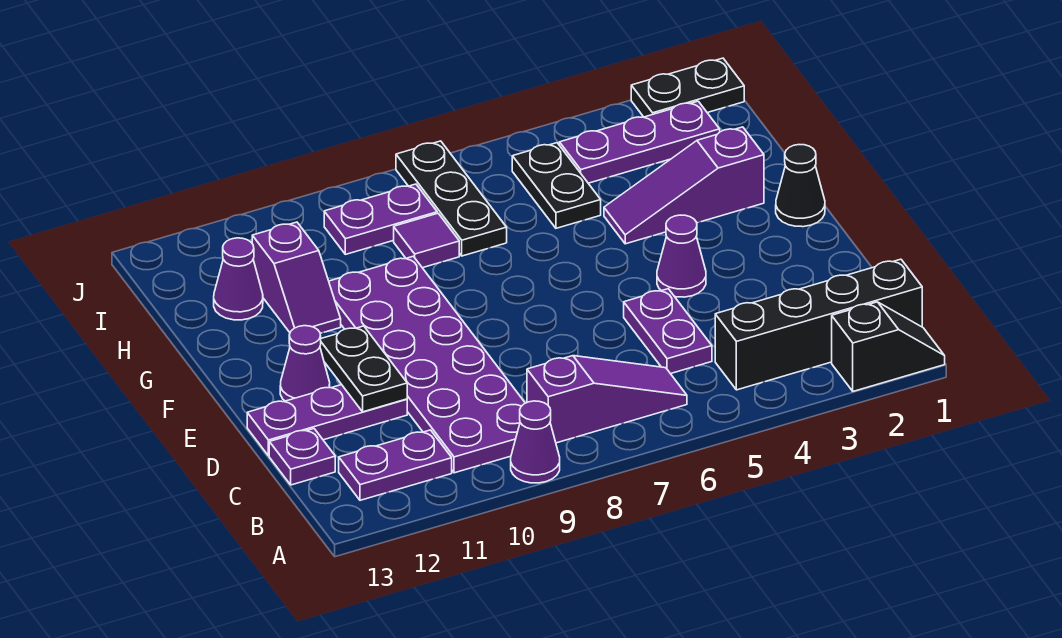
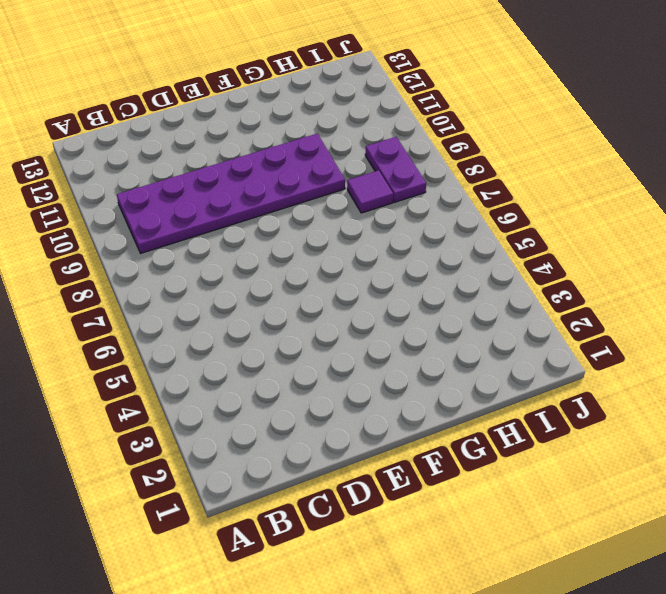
none -> black 1x2 slope [832,302,945,391]
none -> purple 1x1 cone [511,401,560,483]
none -> black 1x4 brick [715,259,922,390]

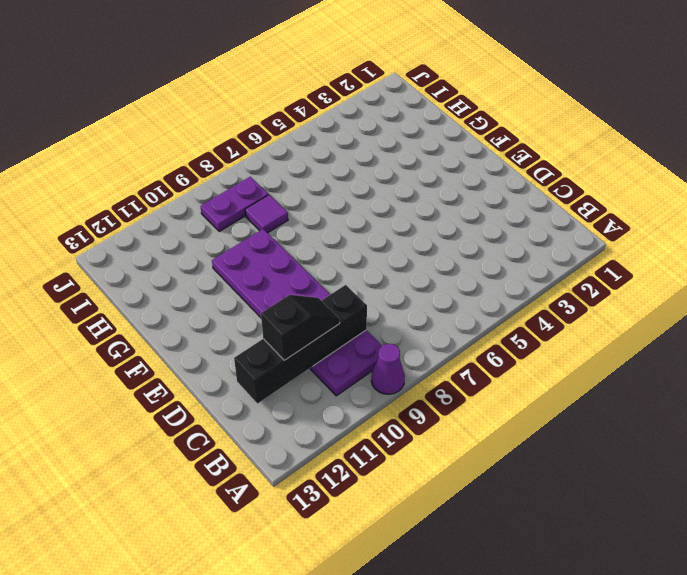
black 1x4 brick [234,285,367,404] -> black 1x4 brick moved to [715,259,922,390]
black 1x2 slope [261,295,340,360] -> black 1x2 slope moved to [832,302,945,391]
none -> purple 1x3 slope [527,356,687,443]
none -> purple 1x2 plate [339,430,452,500]
none -> purple 1x2 plate [624,289,712,374]

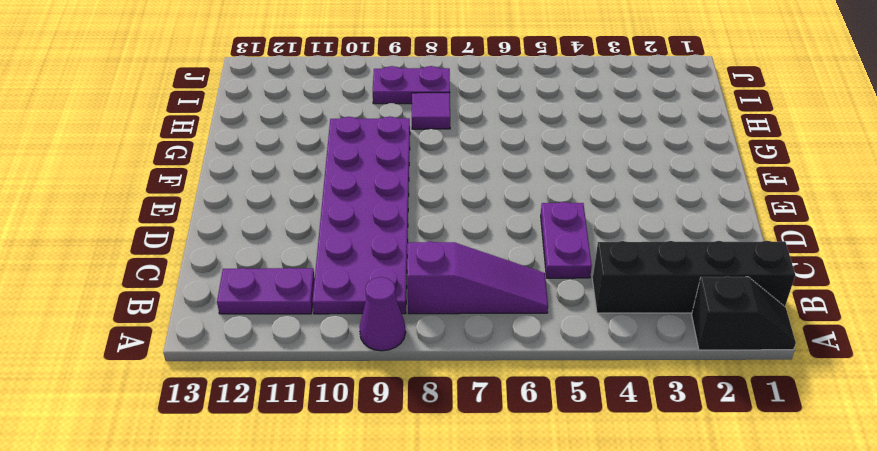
none -> purple 1x1 plate [269,429,335,485]
none -> purple 1x3 plate [247,385,407,456]
none -> purple 1x1 cone [657,215,706,297]

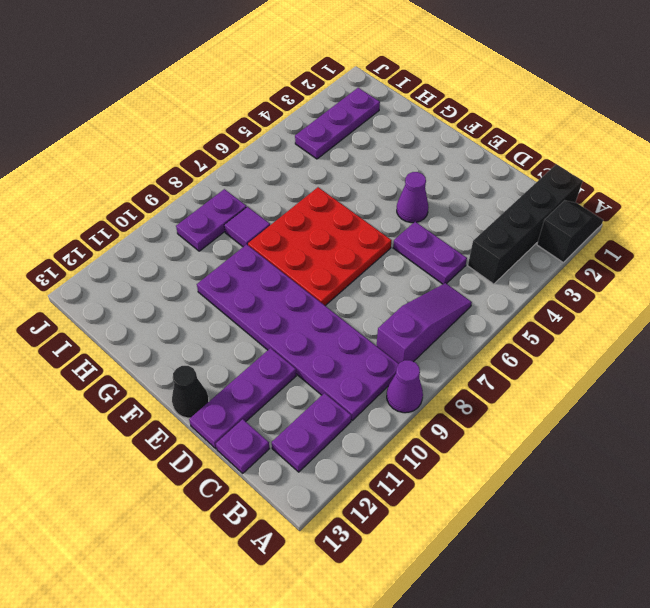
red 3x3 plate [248,187,392,306] -> none
black 1x1 cone [172,366,209,418] -> black 1x1 cone moved to [776,145,825,227]
none -> purple 1x1 cone [280,326,330,401]
none -> purple 1x3 slope [604,127,764,244]
none -> purple 1x2 slope [252,222,341,334]

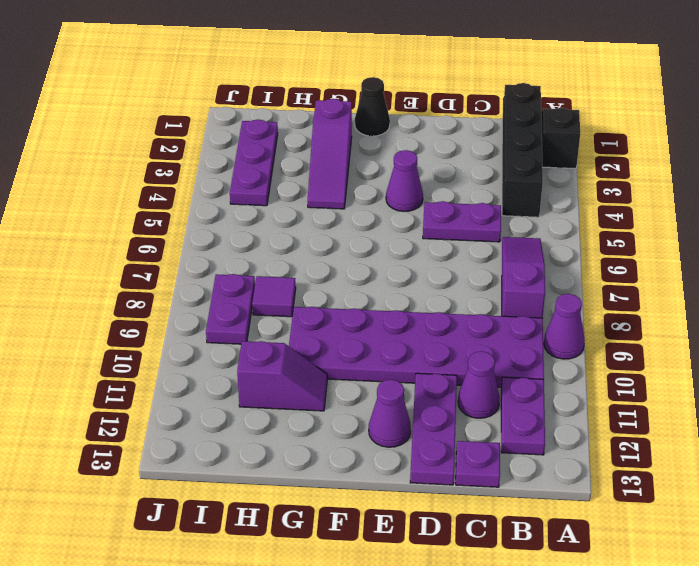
purple 1x1 cone [458,351,500,418] -> purple 1x1 cone moved to [214,238,263,320]
none -> black 1x2 plate [512,143,601,228]
none -> black 1x3 plate [396,141,507,256]
none -> black 1x2 plate [631,58,744,117]

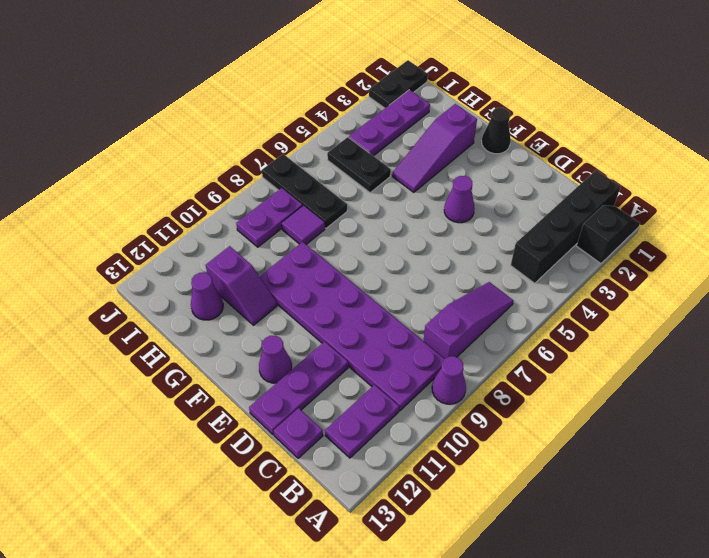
none -> purple 1x2 plate [624,289,712,374]
none -> black 1x2 plate [320,326,407,412]

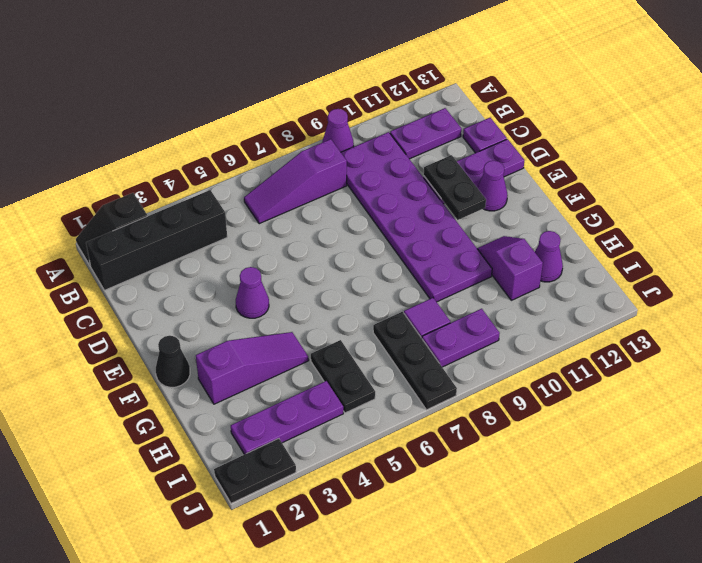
none -> purple 1x2 plate [624,289,712,374]

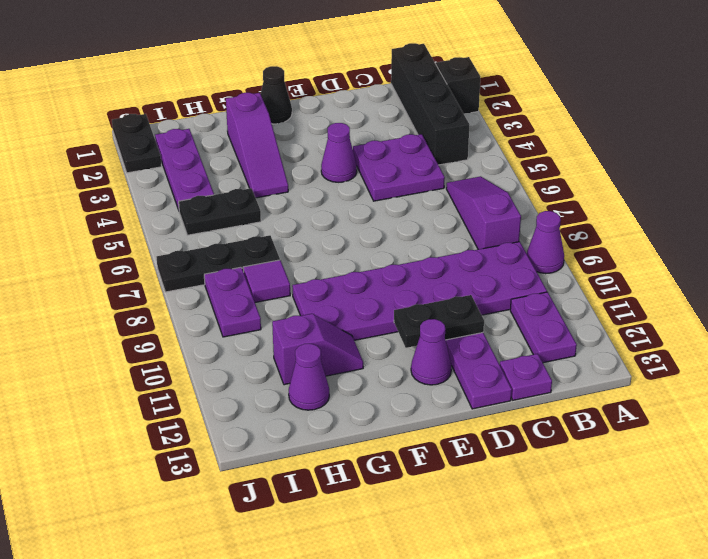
purple 2x2 plate [353,134,445,201] -> purple 1x2 plate [624,289,712,374]

